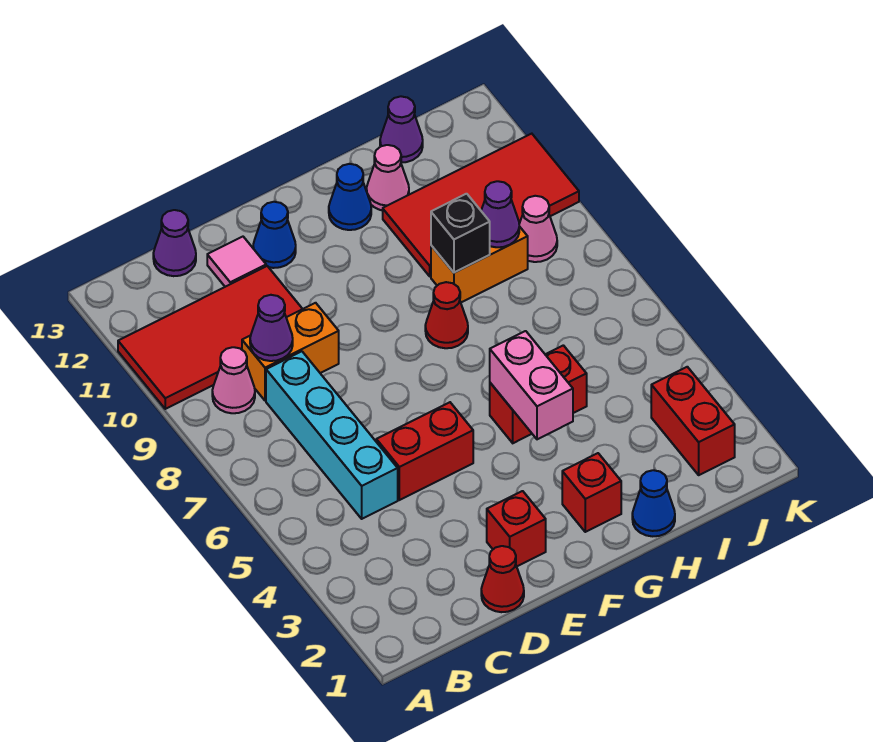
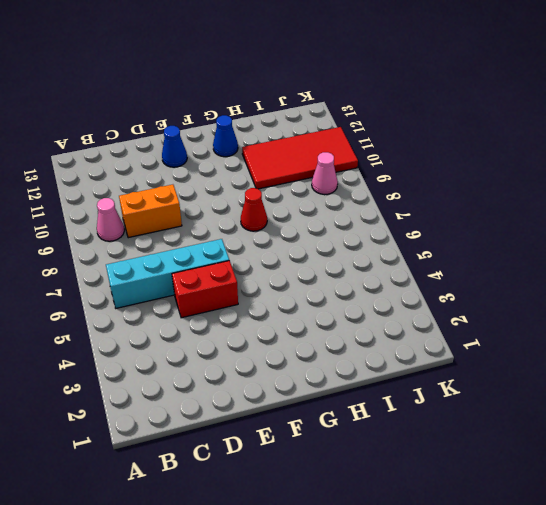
cyan 1x4 brick [106,239,229,308] -> cyan 1x4 brick turned to [266,351,398,519]
none -> red 2x4 tile [118,266,302,409]
none -> purple 1x1 cone [153,210,196,276]
none -> red 1x1 cone [481,546,524,612]

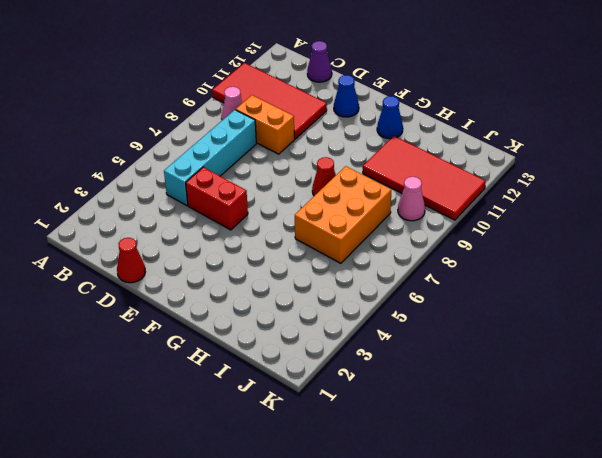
orange 2x3 brick [295,166,391,263] -> none
none -> pink 1x1 tile [207,237,266,287]
none -> red 1x1 brick [487,491,546,566]
none -> red 1x1 brick [562,453,621,532]

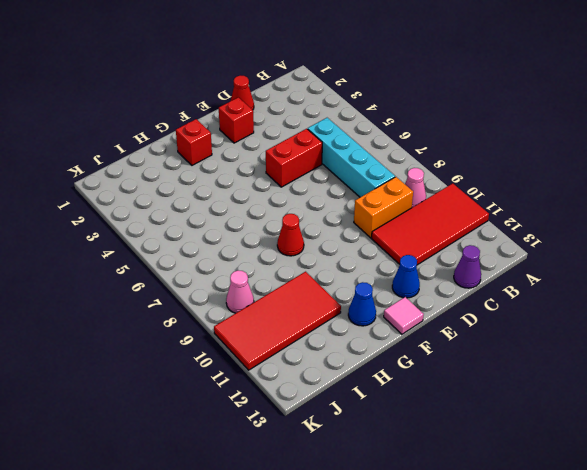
pink 1x1 tile [384,297,424,334] -> pink 1x1 tile moved to [207,237,266,287]
none -> red 1x2 brick [490,345,587,443]
none -> blue 1x1 cone [632,470,675,536]
none -> orange 1x2 brick [431,226,528,302]

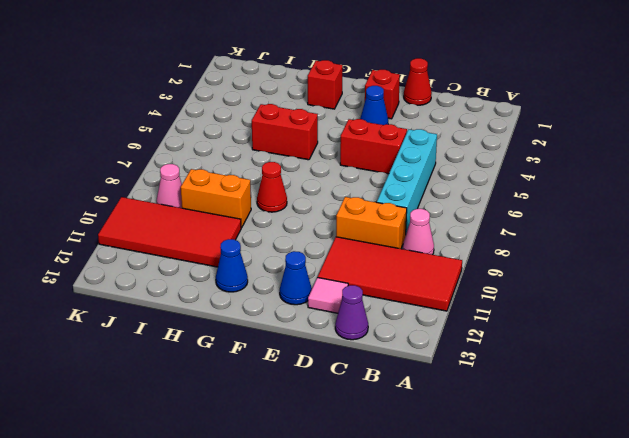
blue 1x1 cone [360,86,388,125] -> blue 1x1 cone moved to [632,470,675,536]
none -> pink 1x1 cone [367,145,409,210]
none -> purple 1x1 cone [380,96,423,163]
none -> red 1x2 brick [651,367,735,475]

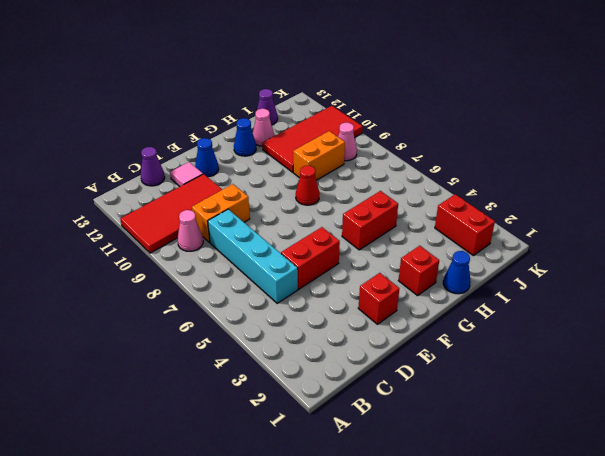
none -> red 1x1 cone [481,546,524,612]
none -> purple 1x1 cone [250,295,293,361]
none -> pink 1x2 brick [490,331,573,439]

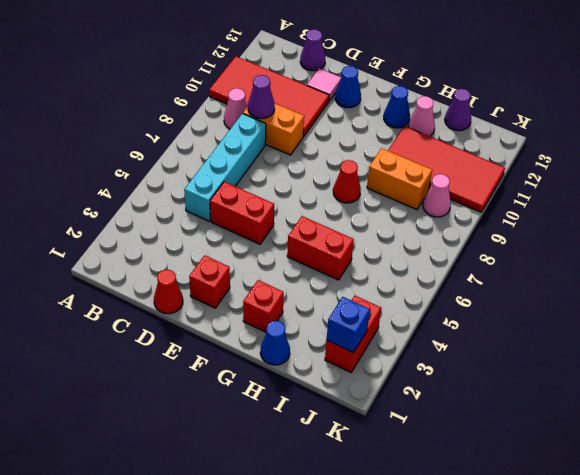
blue 1x1 brick [327,297,370,353] -> none
none -> pink 1x2 brick [490,331,573,439]
none -> black 1x1 brick [431,194,490,273]
none -> purple 1x1 cone [481,181,519,247]

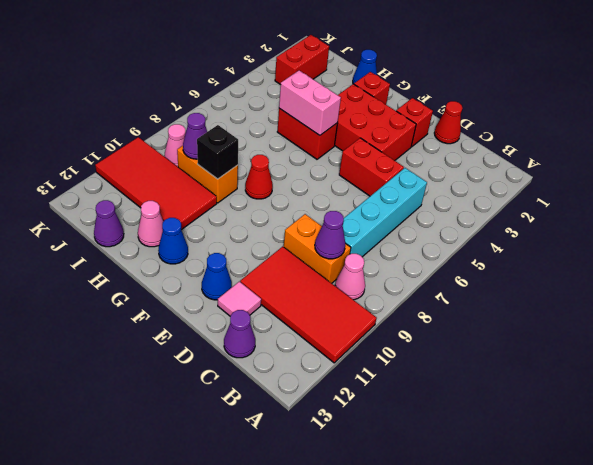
red 2x3 brick [335,84,416,161] -> none
pink 1x2 brick [279,70,341,135] -> pink 1x2 brick turned to [490,331,573,439]

